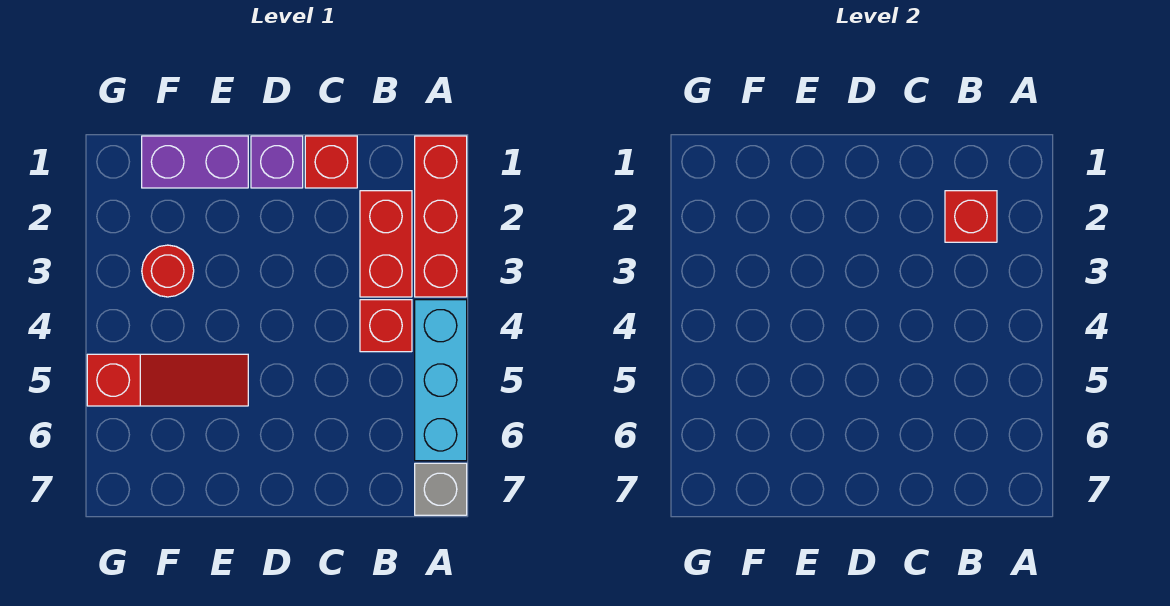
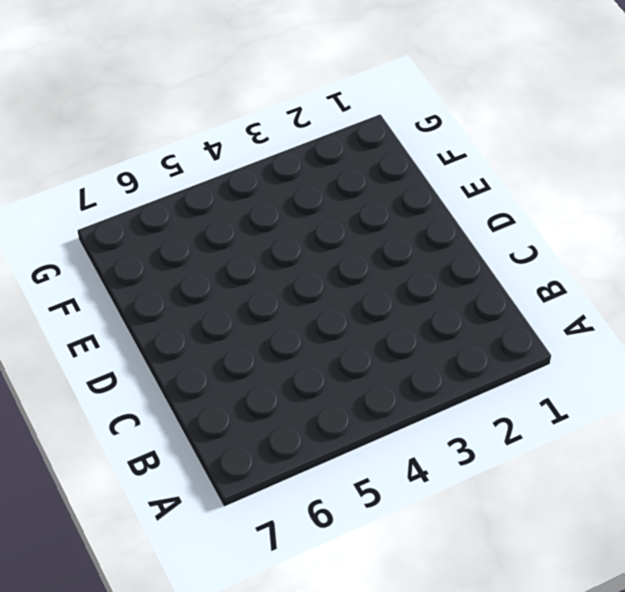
none -> red 1x3 brick [415,136,467,297]
none -> cyan 1x3 brick [415,300,467,461]

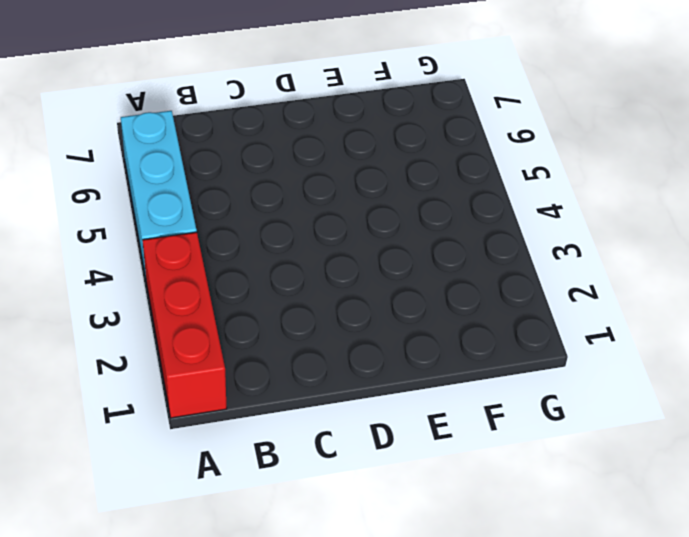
none -> grey 1x1 brick [415,463,467,515]
none -> red 1x2 brick [360,191,412,297]

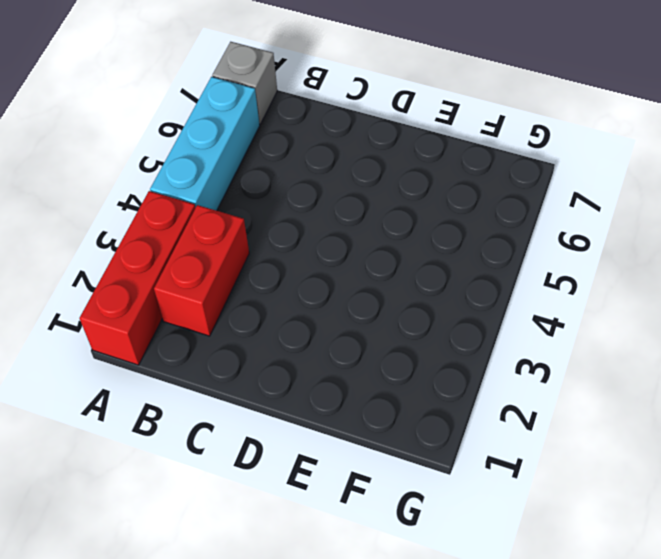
none -> red 1x1 brick [360,300,412,352]
none -> red 1x1 brick [305,136,357,188]

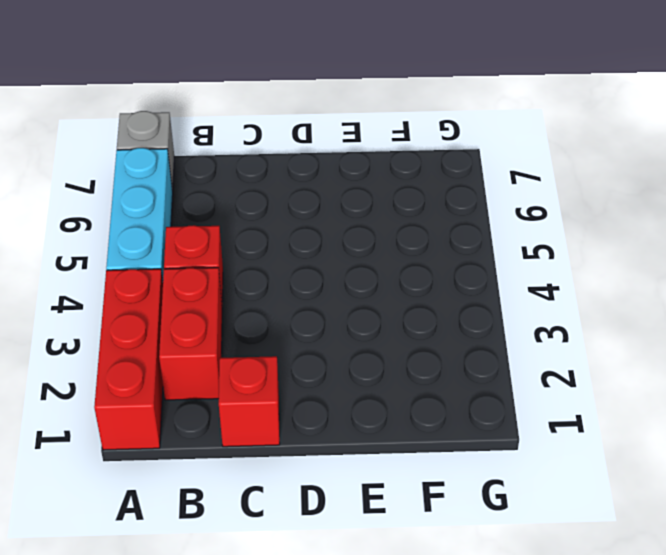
none -> purple 1x1 brick [251,136,303,188]
none -> purple 1x2 brick [142,136,248,188]

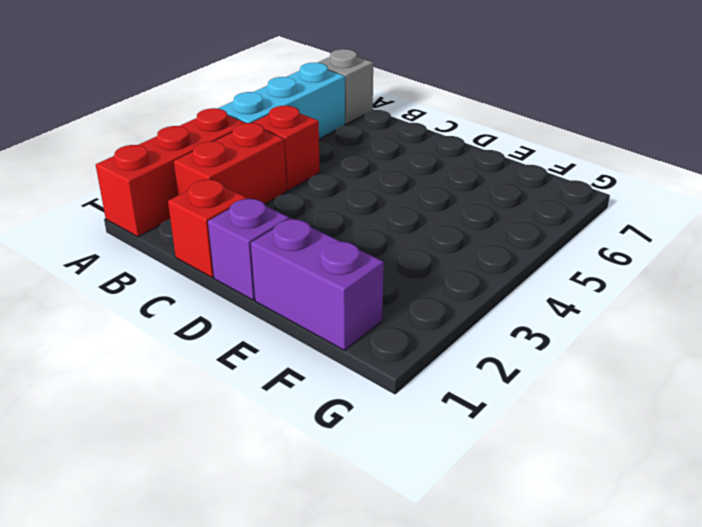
none -> red 1x3 slope [87,354,248,406]
none -> red 1x1 round brick [142,245,194,297]

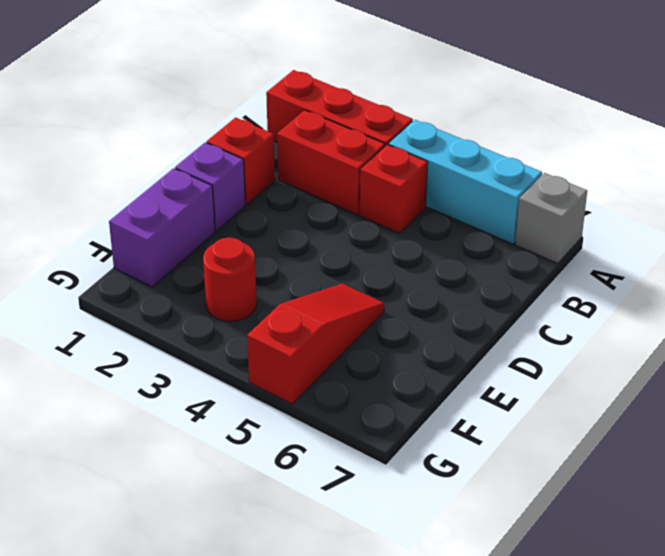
none -> red 1x1 brick [945,191,997,242]

